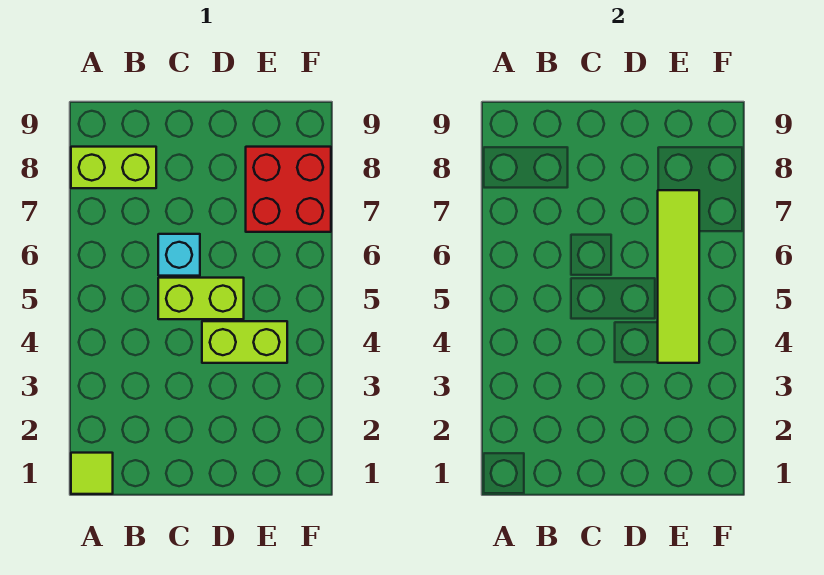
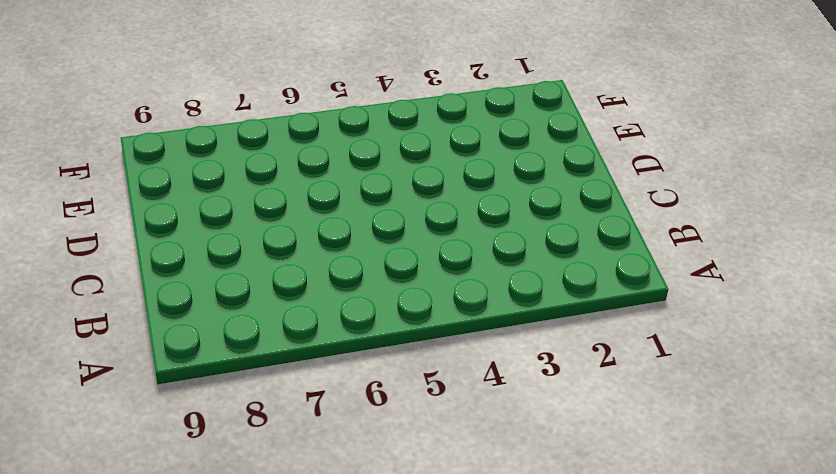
none -> lime 1x1 tile [71,453,113,494]
none -> lime 1x2 brick [71,147,156,188]

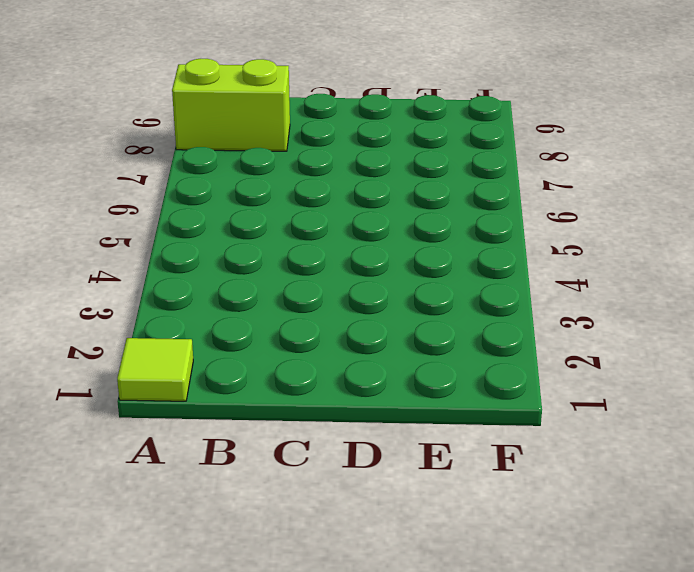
none -> lime 1x2 brick [158,278,244,319]
none -> cyan 1x1 brick [158,234,200,276]

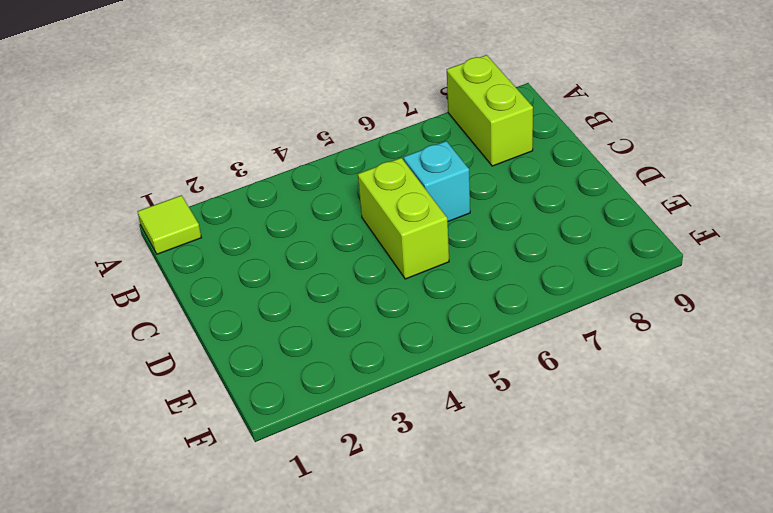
none -> lime 1x2 brick [202,321,287,363]
none -> red 2x2 brick [246,147,331,232]

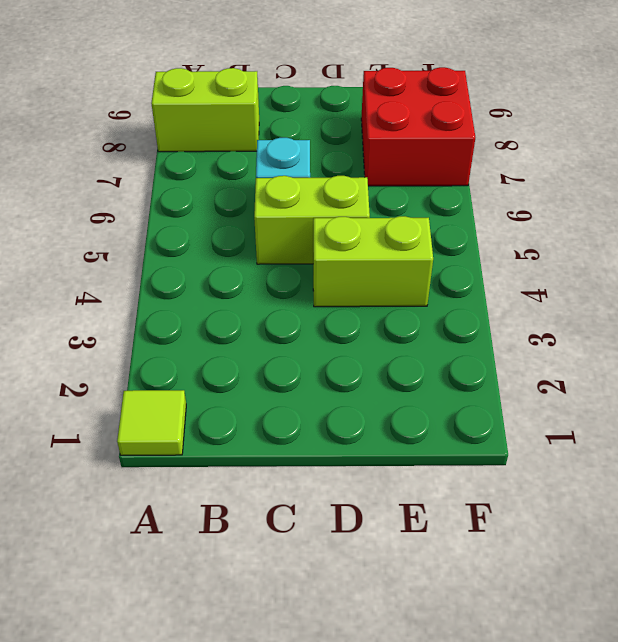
none -> lime 1x4 tile [658,190,699,363]

